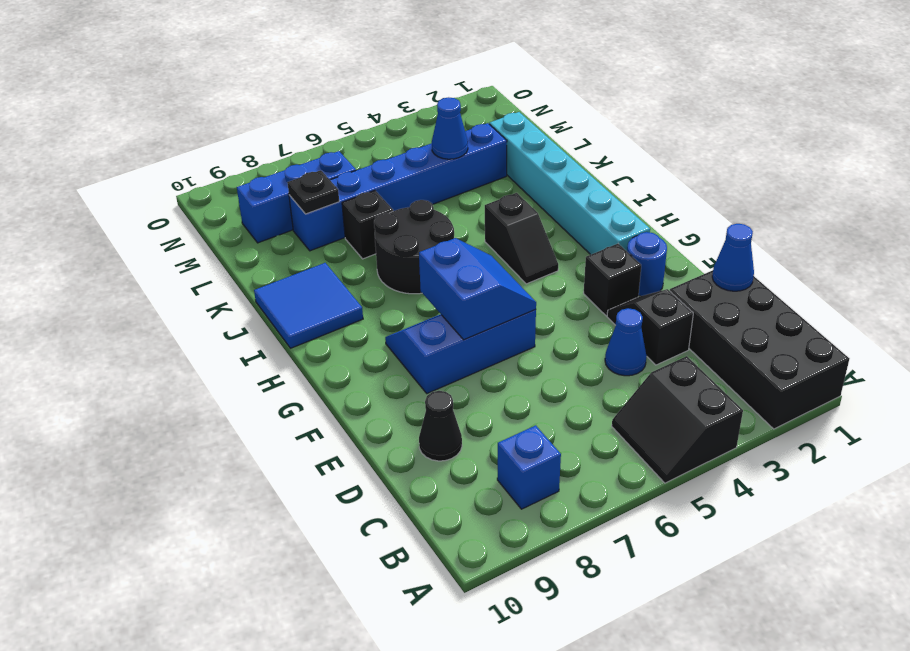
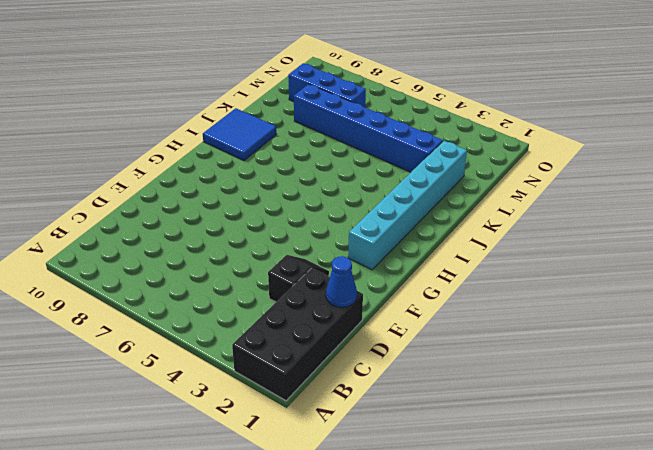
none -> black 2x2 slope [612,356,743,483]
none -> blue 1x1 brick [497,425,561,509]
none -> blue 1x1 cone [605,308,647,376]

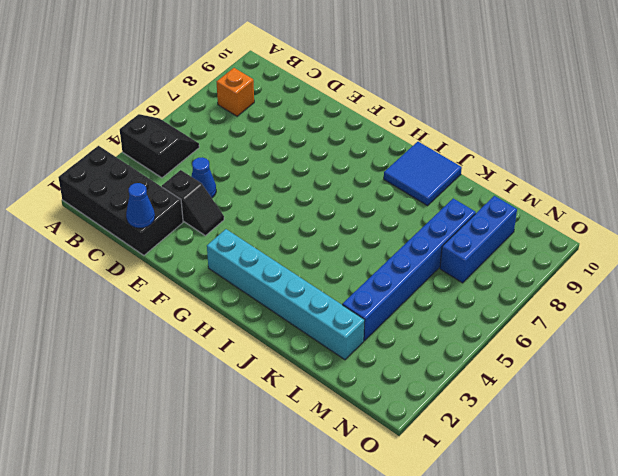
orange 1x1 brick [217,68,254,116] -> blue 1x1 brick [497,425,561,509]
none -> black 1x1 cone [419,391,462,461]
none -> blue 1x1 round brick [627,232,667,296]
none -> black 1x1 brick [584,244,641,316]

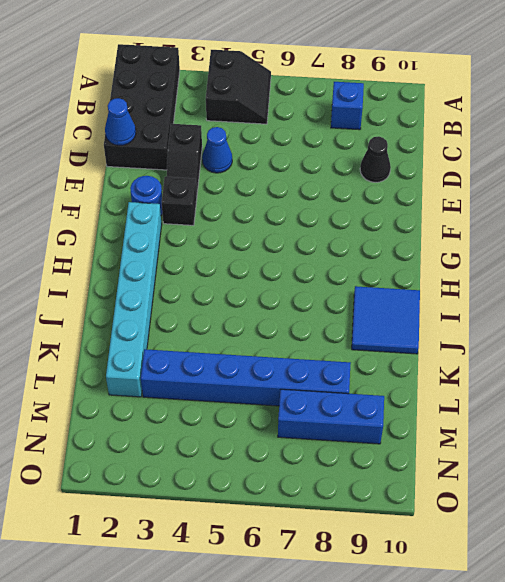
none -> blue 2x3 slope [385,309,536,394]
none -> black 1x2 slope [485,193,558,284]
none -> black 2x2 round brick [374,200,454,294]

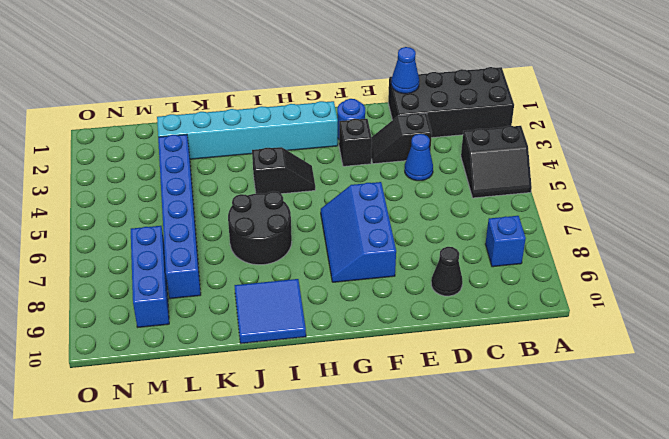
none -> black 1x1 brick [342,190,393,259]
none -> blue 2x2 slope [419,238,536,340]
none -> blue 1x1 cone [432,97,468,159]

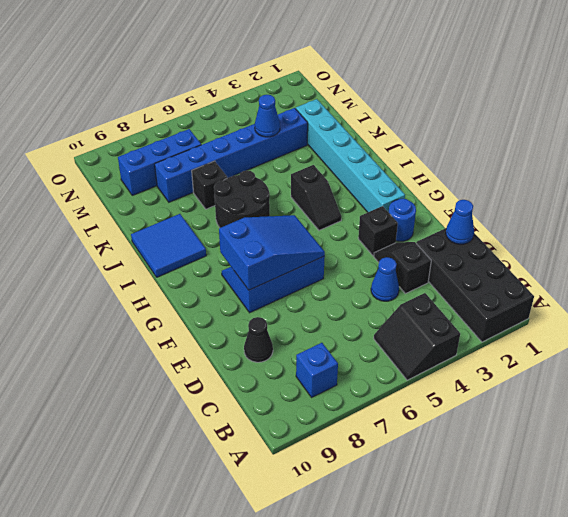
blue 2x3 slope [219,215,325,290] -> blue 2x2 slope [419,238,536,340]
none -> black 1x1 plate [287,170,339,214]

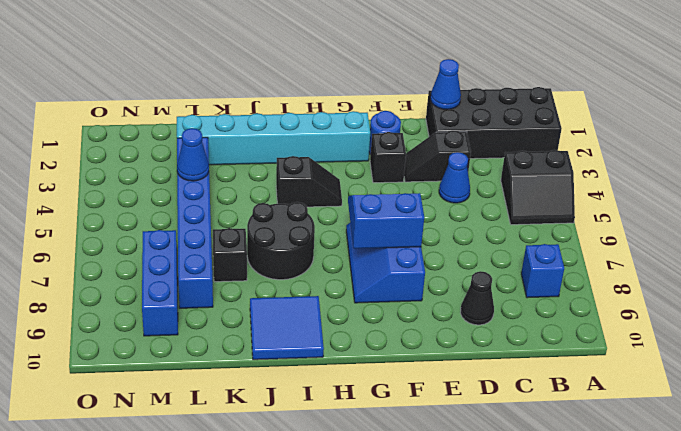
none -> black 1x1 plate [287,170,339,214]

